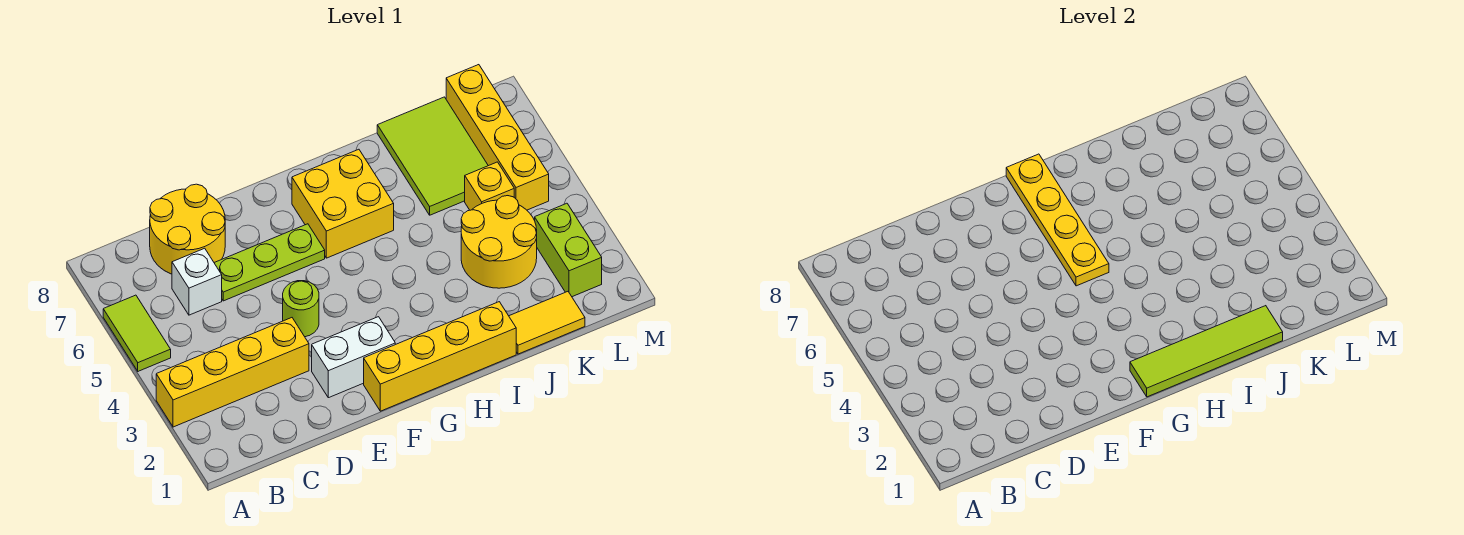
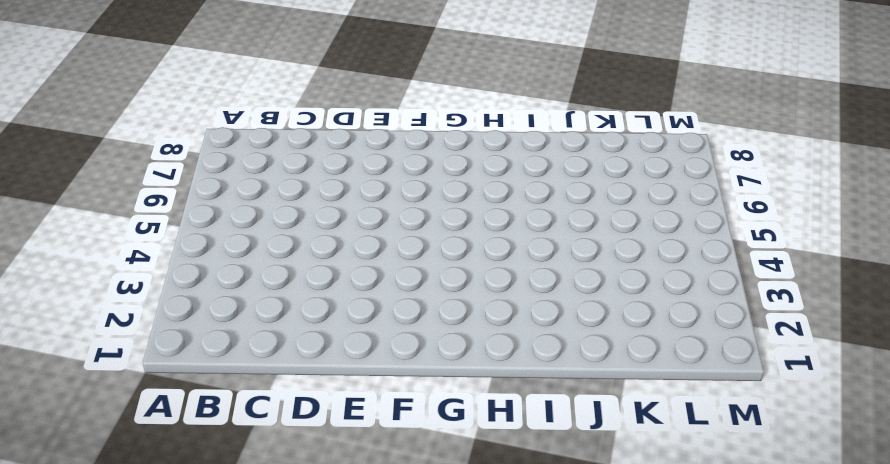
none -> yellow 1x4 brick [156,318,309,427]
none -> lime 1x2 tile [103,295,171,371]
none -> white 1x1 brick [172,248,222,315]

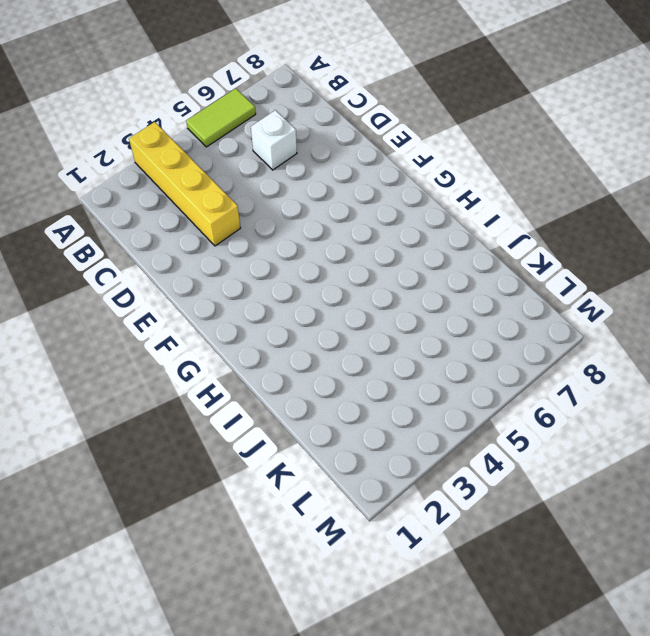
none -> yellow 2x2 round brick [150,184,225,274]
none -> lime 1x3 plate [214,224,325,301]
none -> white 1x2 brick [312,317,395,398]

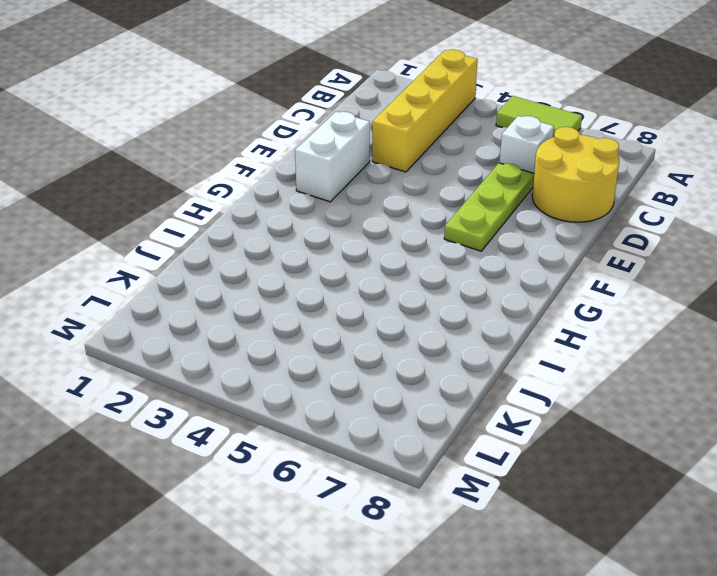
none -> lime 1x1 round brick [283,281,319,337]
none -> yellow 1x4 brick [364,302,516,411]
none -> yellow 2x2 brick [292,149,394,258]

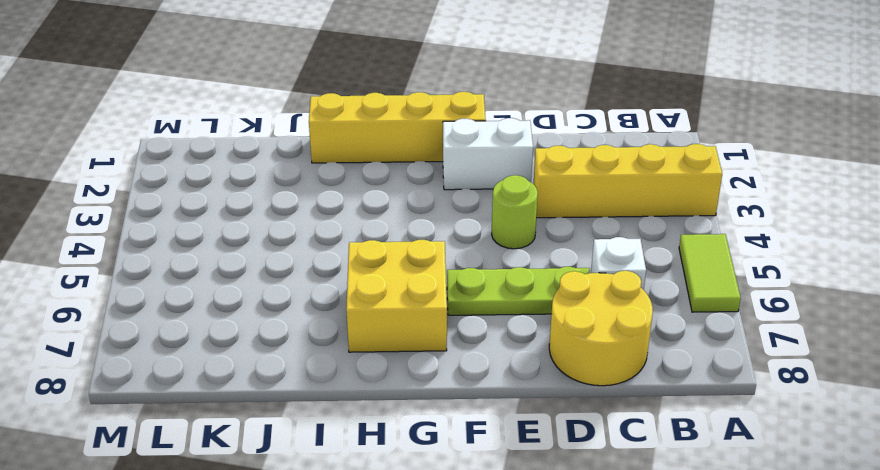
none -> yellow 1x2 tile [509,292,585,354]
none -> yellow 2x2 round brick [461,196,537,288]
none -> lime 2x3 tile [377,97,488,215]

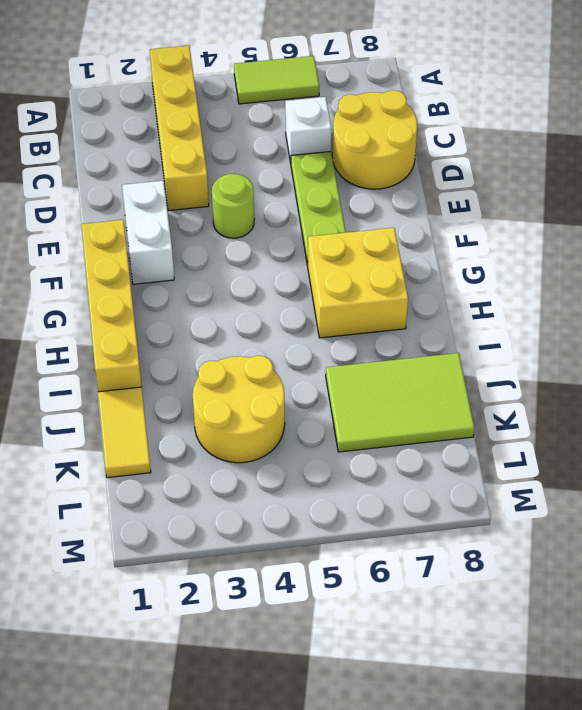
none -> yellow 1x1 brick [465,162,514,210]
none -> lime 1x2 brick [535,203,602,297]
none -> yellow 1x4 brick [446,65,549,210]

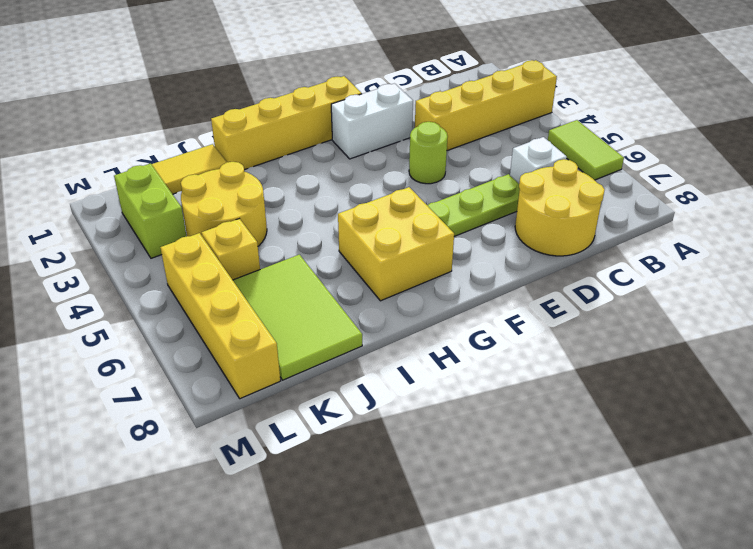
none -> lime 1x4 tile [1130,306,1283,397]
none -> yellow 1x4 plate [1006,154,1109,286]

